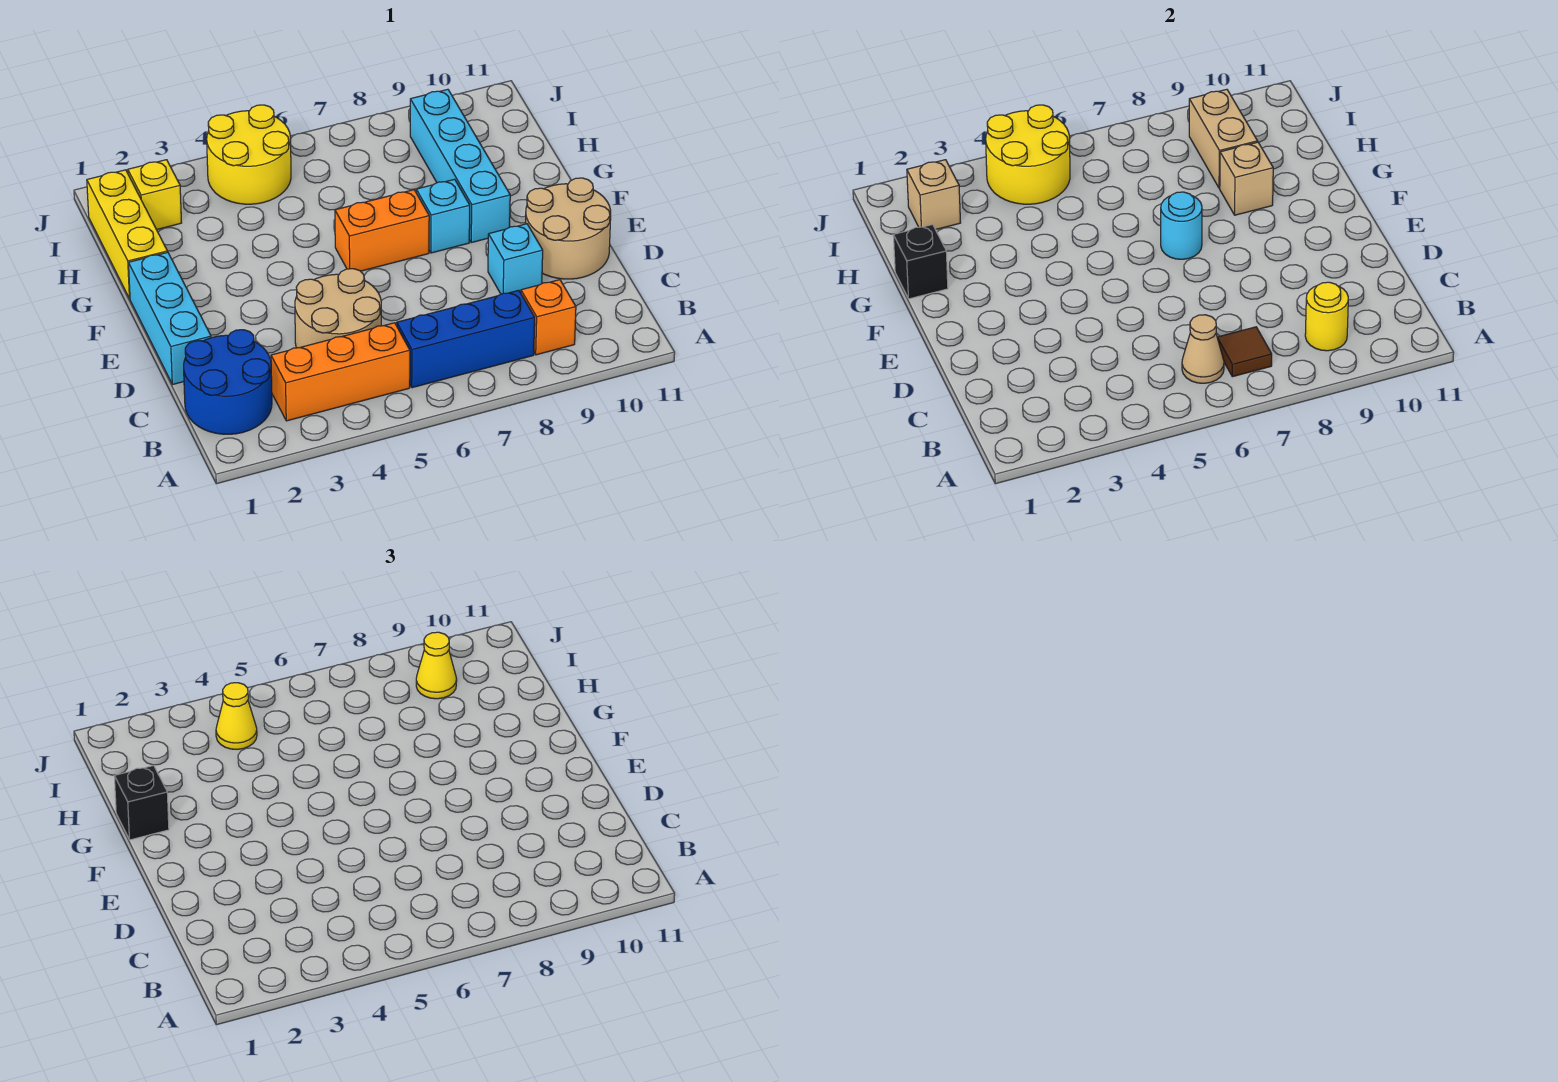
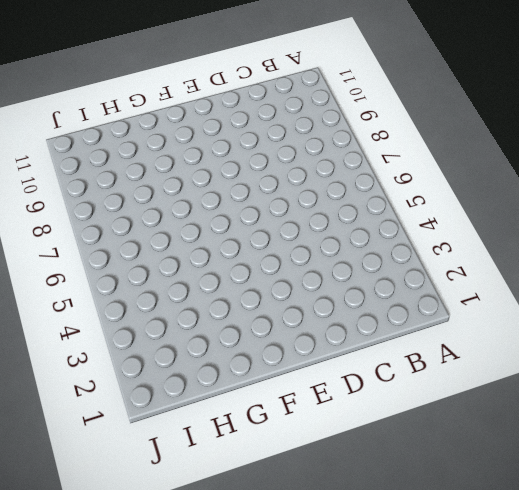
none -> blue 2x2 round brick [184,330,272,434]
none -> orange 1x3 brick [271,323,410,421]
none -> blue 1x3 brick [397,290,535,388]

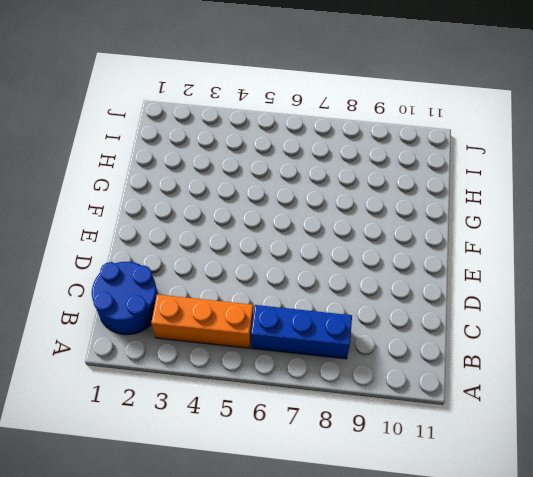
none -> orange 1x1 brick [521,280,576,355]
none -> tan 2x2 round brick [295,269,381,348]
none -> cyan 1x3 brick [129,252,211,385]

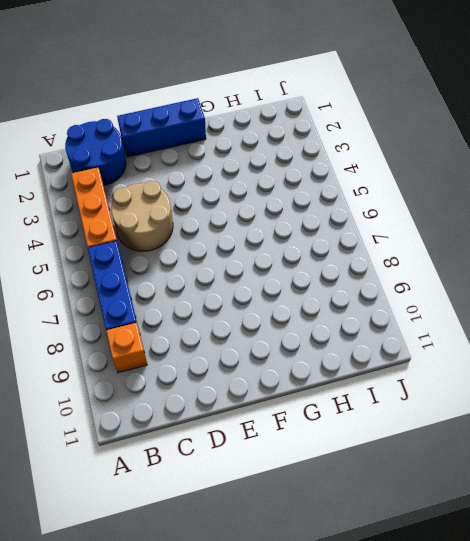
blue 1x3 brick [117,98,206,157] -> cyan 1x3 brick [129,252,211,385]
none -> cyan 1x1 brick [488,224,543,294]
none -> tan 2x2 round brick [526,178,611,279]
none -> orange 1x2 brick [335,190,429,271]

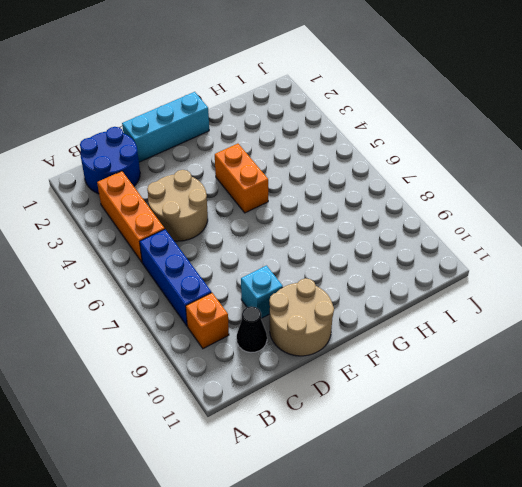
black 1x1 cone [237,306,267,353] -> none
orange 1x2 brick [215,144,268,213] -> orange 1x2 brick moved to [335,190,429,271]
none -> cyan 1x1 brick [416,179,470,253]
none -> cyan 1x4 brick [410,89,510,243]
none -> yellow 1x3 brick [87,170,167,299]

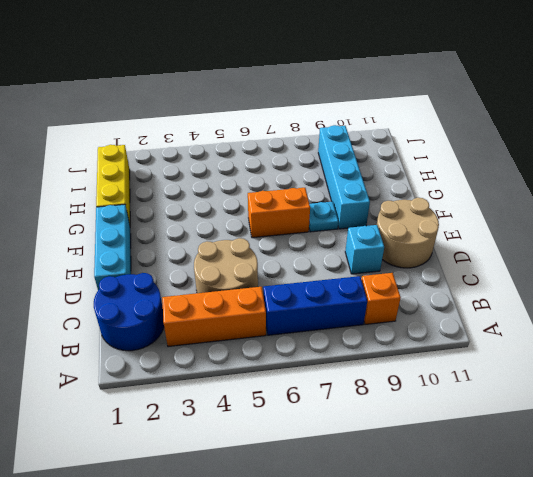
cyan 1x1 plate [309,202,338,232] -> cyan 1x1 brick [416,179,470,253]
none -> yellow 1x1 brick [128,160,182,230]
none -> yellow 2x2 round brick [207,105,291,204]
none -> tan 1x1 cone [1182,315,1224,383]

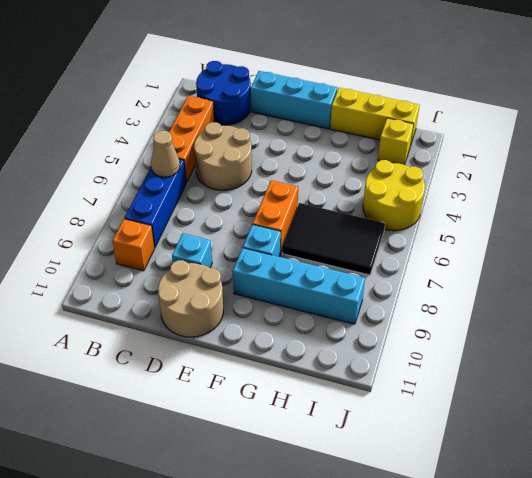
black 2x3 tile [282,203,385,275] -> none
none -> brown 1x1 tile [1217,327,1272,377]
none -> yellow 1x1 round brick [1305,282,1348,351]
none -> cyan 1x1 round brick [1161,192,1202,259]

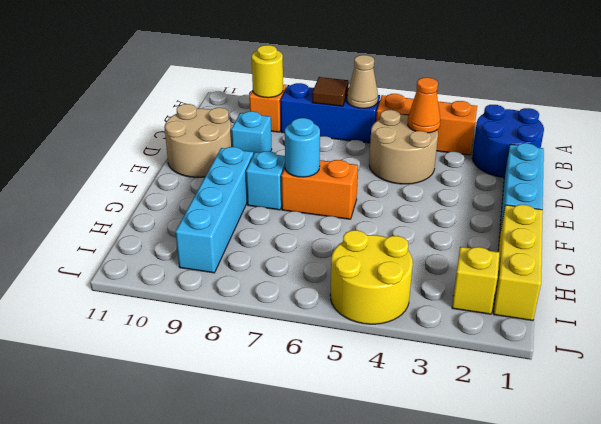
orange 1x1 cone [408,78,440,133] -> none
none -> black 1x1 brick [893,225,948,299]
none -> tan 1x1 brick [1220,142,1273,215]
none -> tan 1x2 brick [1189,89,1258,188]

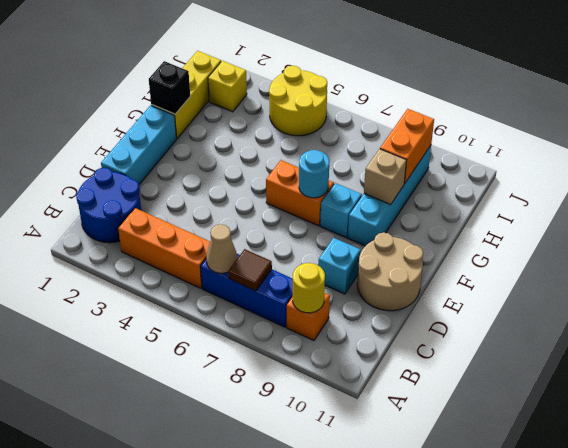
orange 1x2 brick [380,109,434,184] -> tan 1x2 brick [1189,89,1258,188]
none -> tan 2x2 round brick [295,269,381,348]
none -> tan 1x1 brick [907,160,961,230]
none -> yellow 2x2 round brick [986,105,1070,204]

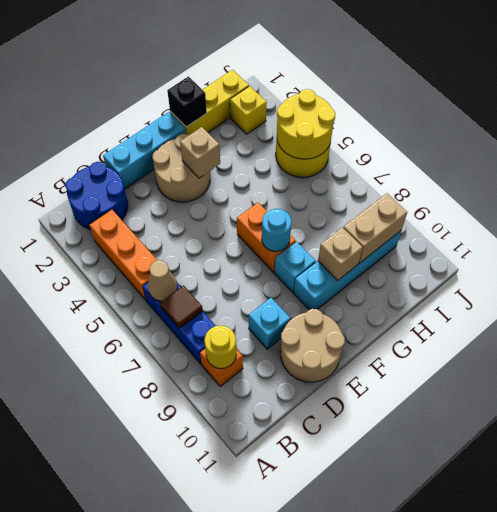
tan 2x2 round brick [152,134,210,202] -> tan 2x2 round brick moved to [295,269,381,348]
tan 1x1 brick [180,127,220,178] -> tan 1x1 brick moved to [907,160,961,230]
none -> black 1x1 brick [114,766,169,840]
none -> yellow 1x1 cone [216,683,257,749]
none -> yellow 1x1 cone [416,632,457,699]

